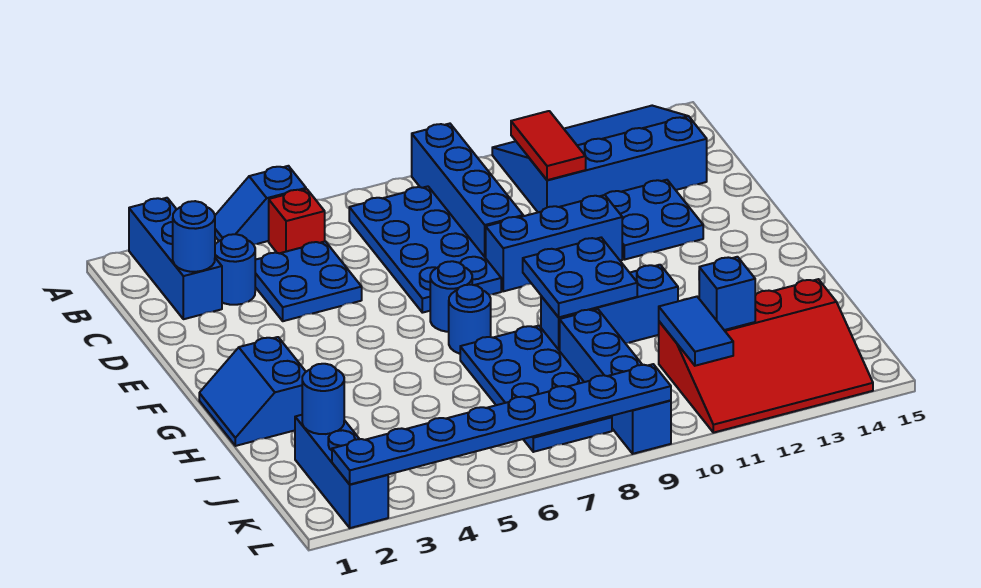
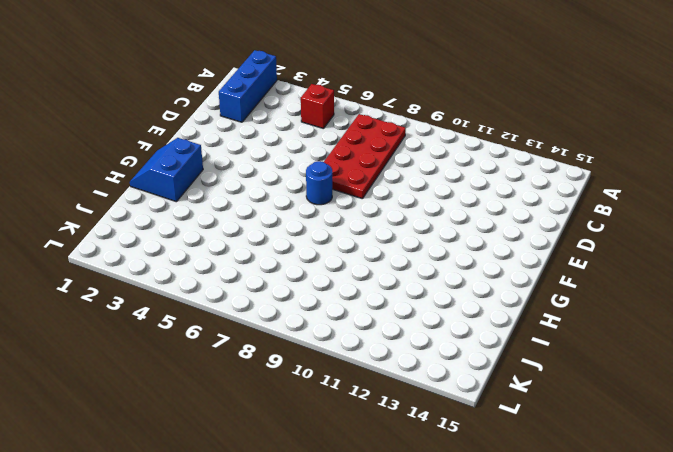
red 2x4 plate [324,114,406,199] -> blue 2x4 plate [349,186,501,313]
none -> blue 1x2 slope [215,166,306,244]
none -> blue 1x4 brick [412,124,523,258]
none -> blue 3x4 slope [492,106,707,212]

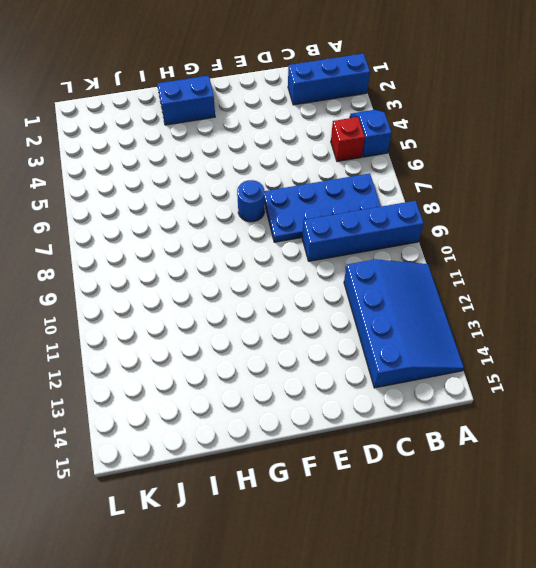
none -> blue 1x1 round brick [215,234,255,305]
none -> blue 2x2 plate [255,241,362,321]
none -> blue 2x2 plate [605,180,703,260]

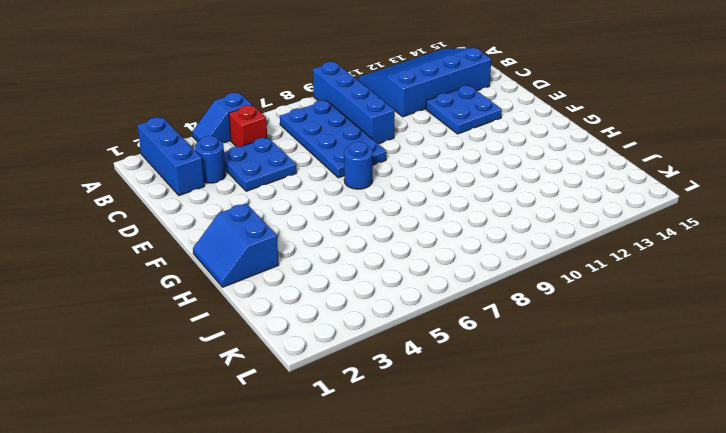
none -> blue 1x3 brick [486,195,622,291]
none -> blue 1x1 round brick [449,285,491,354]
none -> blue 2x4 plate [460,326,612,452]

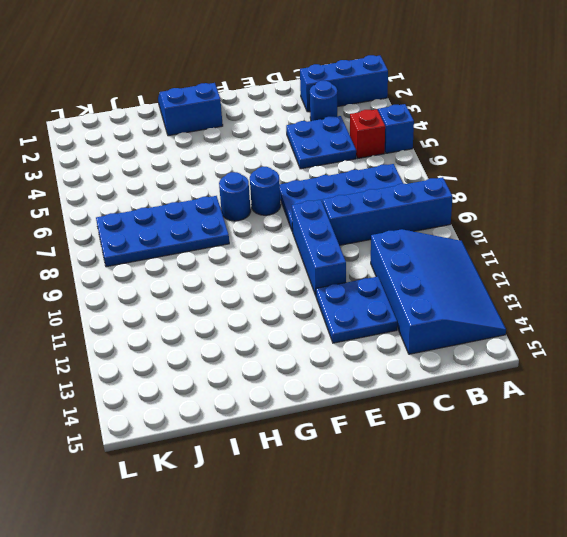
none -> blue 1x3 brick [541,265,678,351]
none -> blue 1x4 brick [560,309,671,454]
none -> blue 1x3 brick [295,415,388,528]

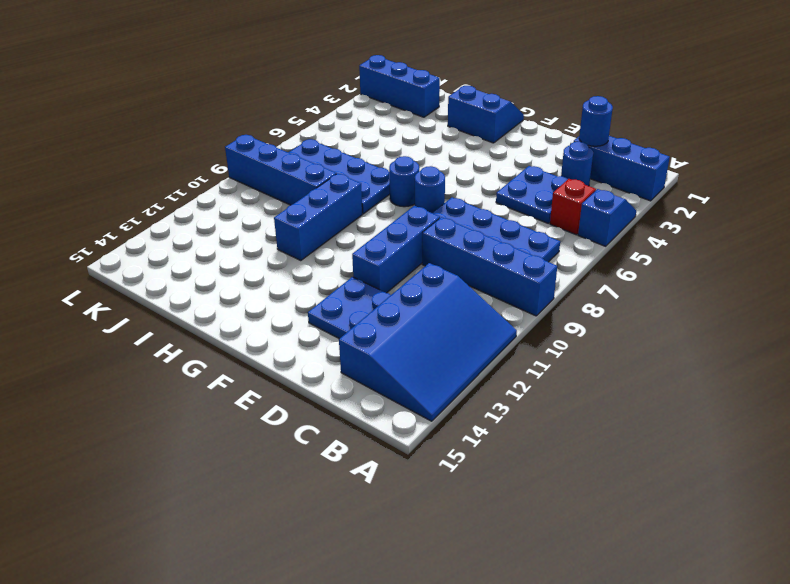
none -> red 3x4 slope [659,279,873,433]
none -> red 1x2 tile [511,111,586,180]
none -> blue 2x2 plate [523,238,637,317]

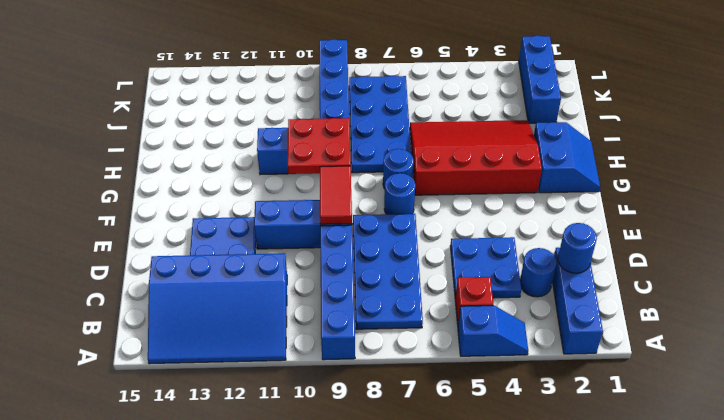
red 1x2 tile [320,166,352,224] -> red 1x2 tile moved to [511,111,586,180]
red 3x4 slope [410,120,542,195] -> red 3x4 slope moved to [659,279,873,433]
red 2x2 plate [288,118,351,174] -> blue 2x2 plate [523,238,637,317]
none -> blue 1x1 round brick [302,364,344,434]
none -> blue 1x2 tile [659,297,733,366]
none -> blue 1x1 brick [699,257,755,330]

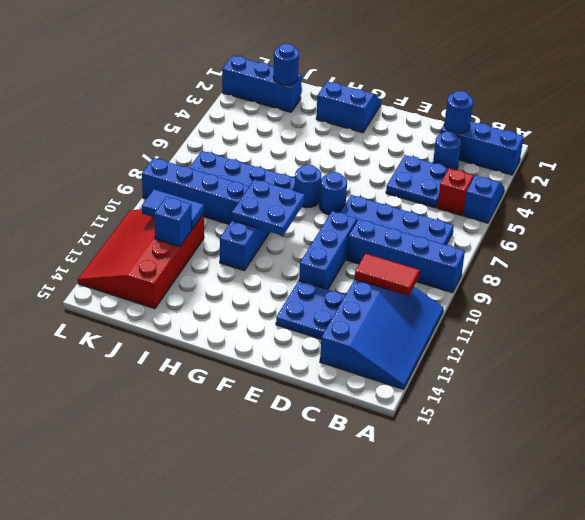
none -> blue 1x8 plate [332,364,671,484]

